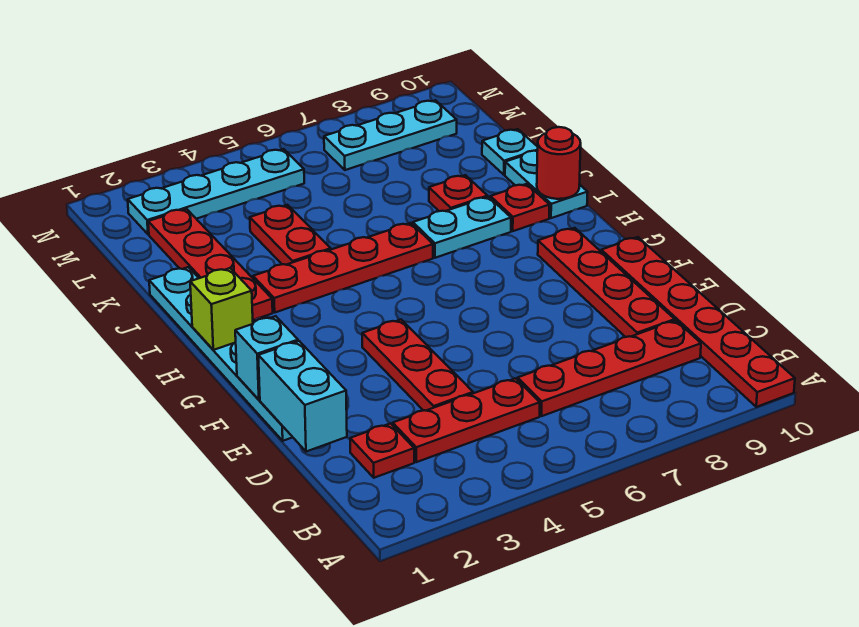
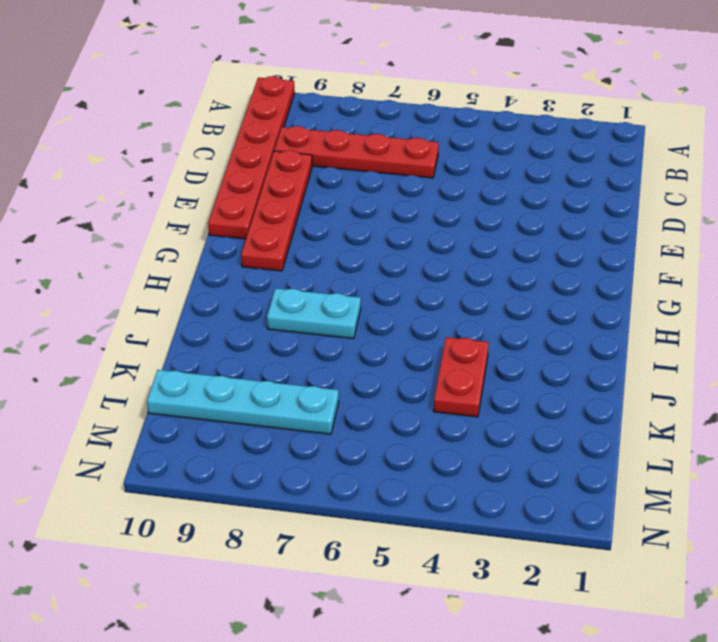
cyan 1x4 plate [147,370,339,434] -> cyan 1x4 plate moved to [128,149,304,234]
none -> red 1x1 plate [350,423,414,478]
none -> red 1x3 plate [393,378,540,462]
none -> red 1x3 plate [362,320,473,411]

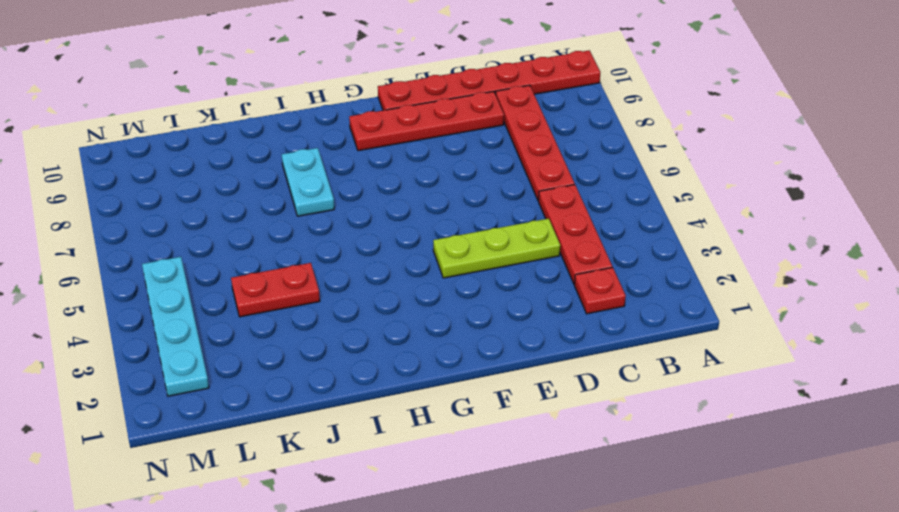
lime 1x3 plate [433,219,560,278] -> red 1x3 plate [362,320,473,411]
none -> cyan 1x6 plate [149,267,293,441]
none -> red 1x4 plate [148,209,273,320]
none -> red 1x4 plate [253,223,433,312]

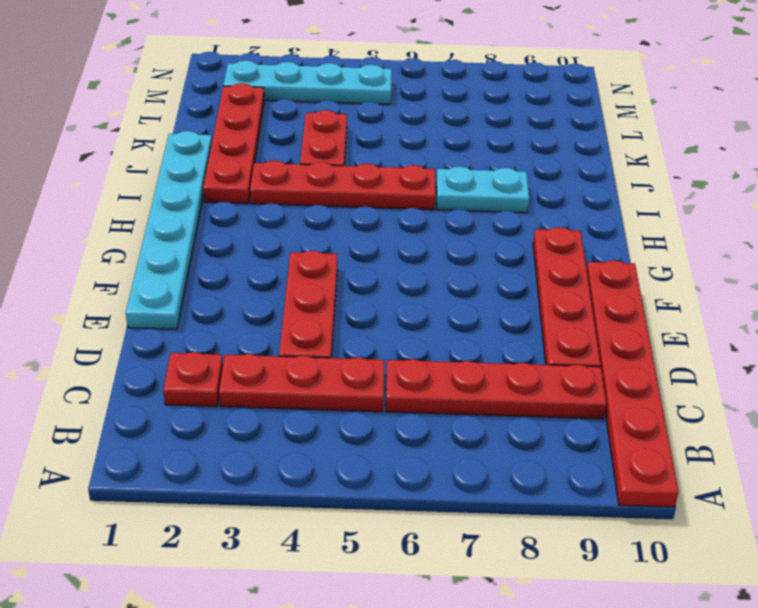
none -> red 1x1 plate [490,184,549,231]
none -> cyan 1x2 plate [505,151,588,218]
none -> red 1x1 plate [429,175,488,211]

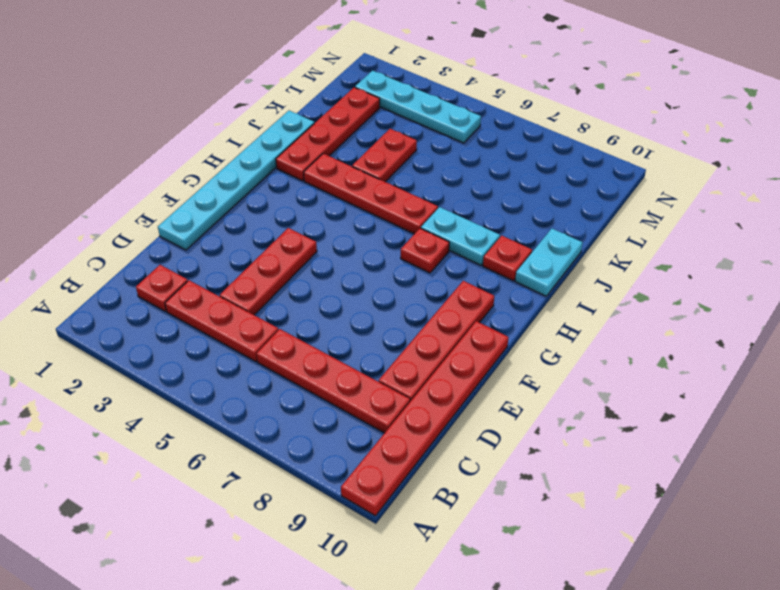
red 1x1 plate [401,228,449,273] -> red 1x1 plate moved to [429,175,488,211]
none -> cyan 1x1 plate [482,129,538,175]
none -> cyan 1x3 plate [324,100,457,170]
none -> cyan 1x2 brick [258,341,347,452]

